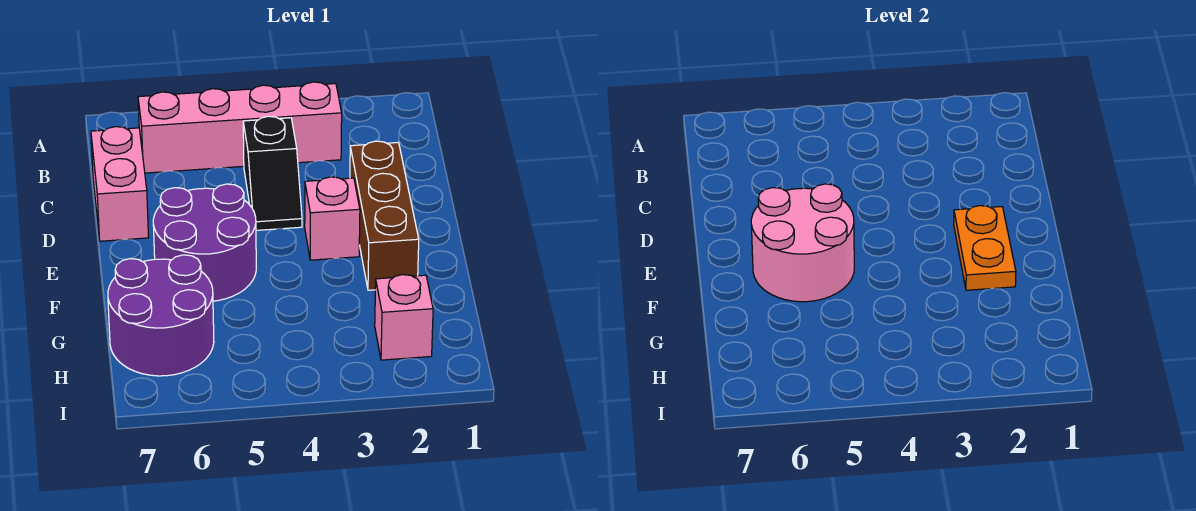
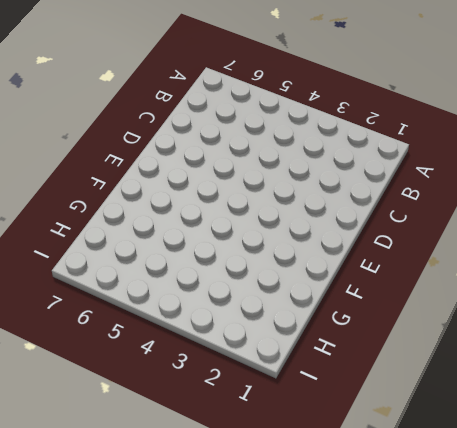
none -> pink 1x4 brick [138,82,342,173]
none -> black 1x2 slope [243,116,302,230]

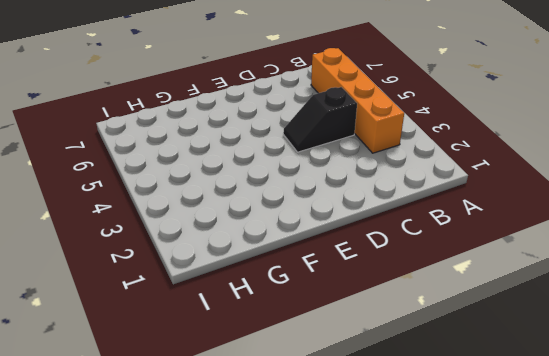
orange 1x4 brick [311,48,404,153] -> pink 1x4 brick [138,82,342,173]
none -> pink 1x2 brick [91,127,149,241]
none -> brown 1x3 brick [350,141,419,290]

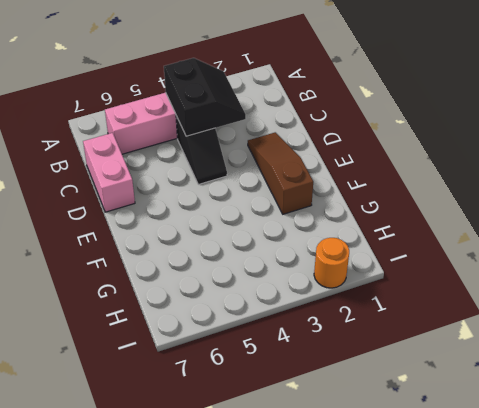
black 2x2 slope [164,58,246,136] -> none
brown 1x3 slope [248,132,313,214] -> brown 1x3 brick [350,141,419,290]
orange 1x1 round brick [314,238,349,288] -> none
none -> pink 1x1 brick [305,177,360,260]
none -> purple 2x2 round brick [153,184,256,301]

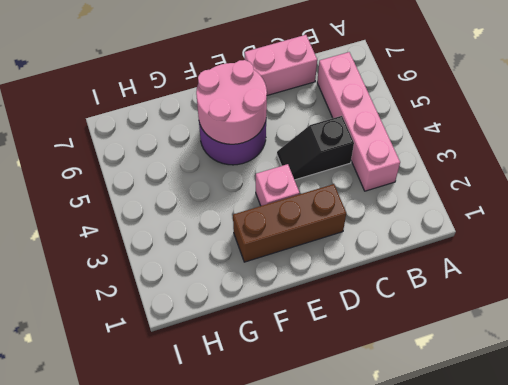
none -> purple 2x2 round brick [108,255,214,376]
none -> pink 1x1 brick [375,275,433,360]

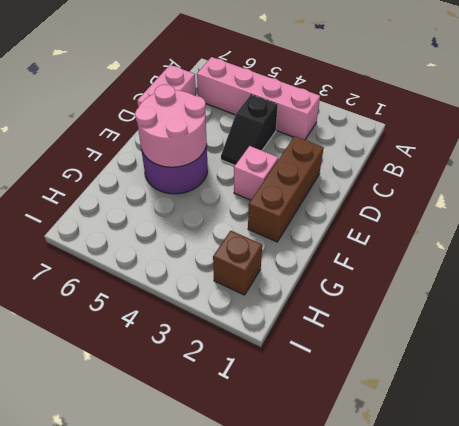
brown 1x1 brick [213,231,262,295] -> pink 1x1 brick [375,275,433,360]
none -> purple 2x2 round brick [108,255,214,376]
none -> orange 1x2 plate [954,206,1016,290]

